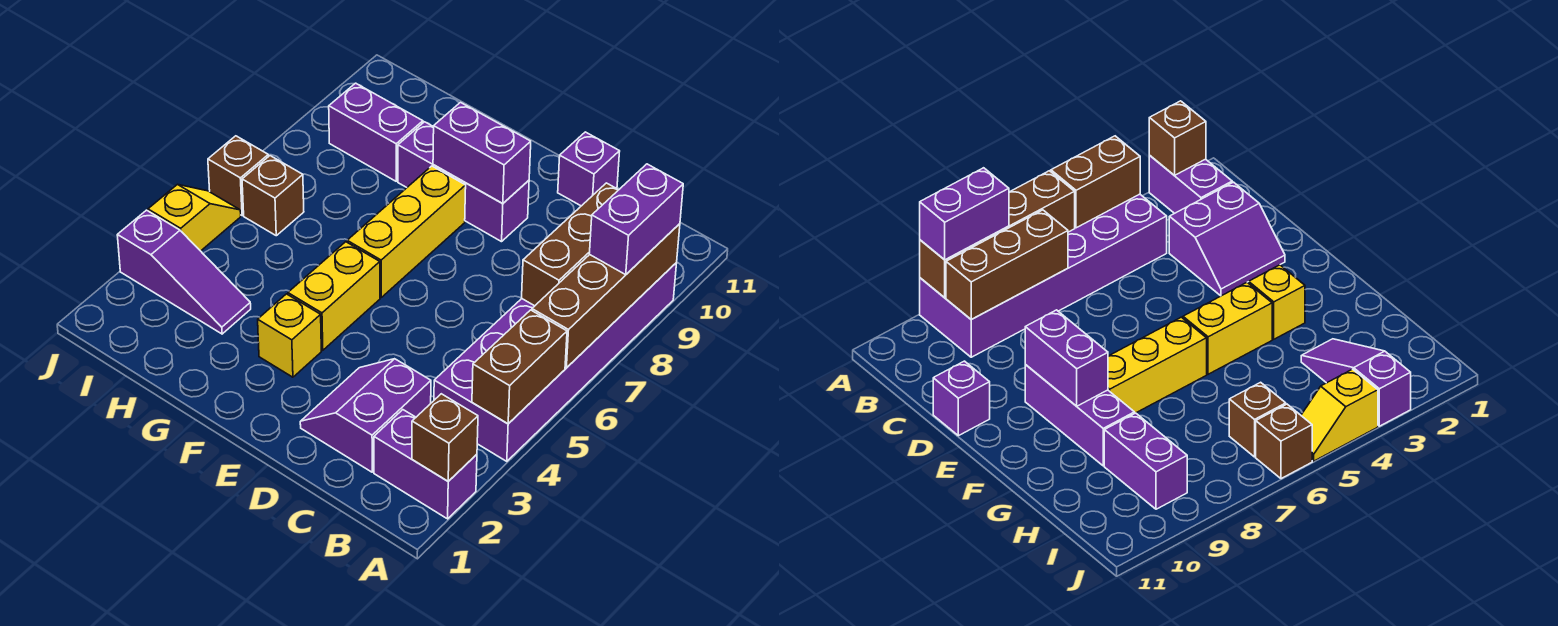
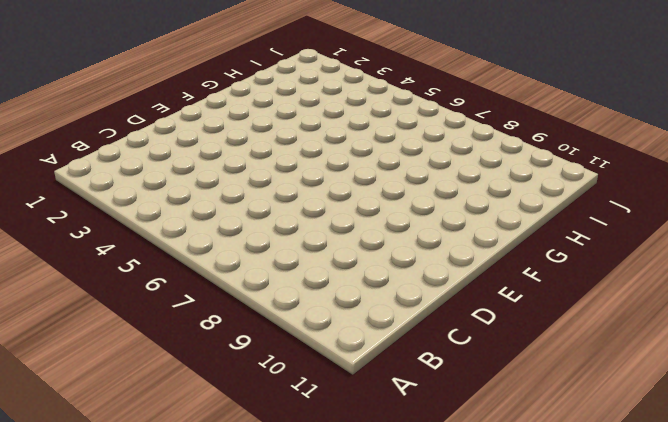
none -> purple 1x2 brick [374,410,477,519]
none -> purple 2x6 brick [434,263,677,461]
none -> purple 2x2 slope [300,359,431,472]

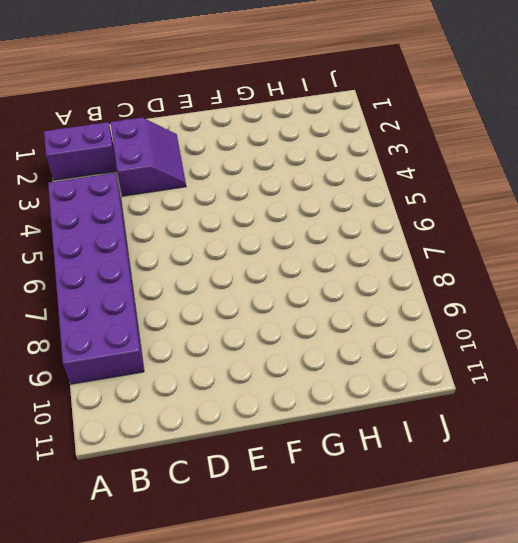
none -> purple 1x1 brick [558,132,620,206]
none -> purple 1x3 brick [398,122,529,242]
none -> yellow 1x1 brick [258,294,321,377]

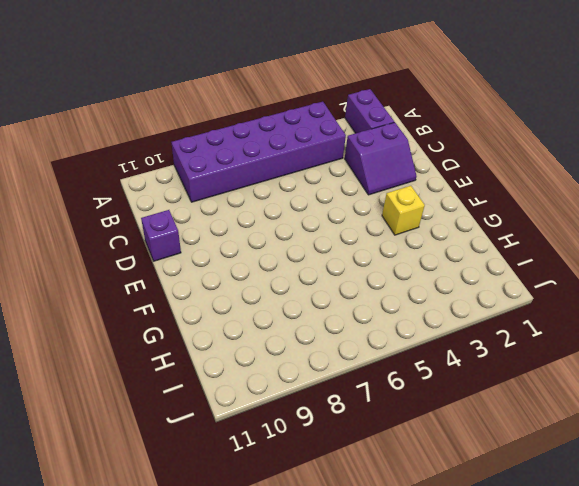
none -> purple 1x3 brick [398,122,529,242]
none -> yellow 1x2 brick [288,242,380,350]
none -> yellow 1x3 brick [347,166,466,297]

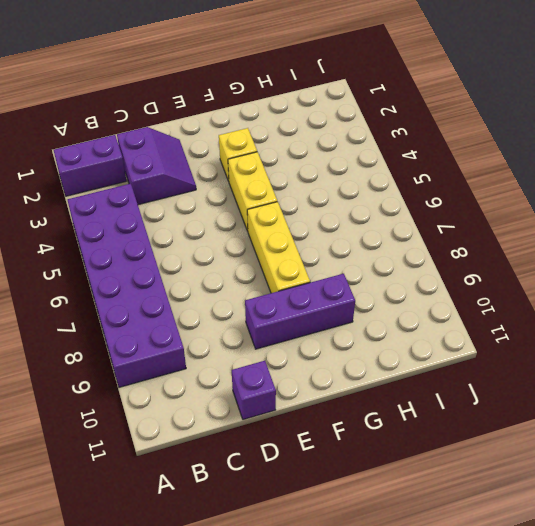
none -> purple 1x3 slope [117,210,251,334]
none -> purple 1x2 brick [329,83,423,181]
none -> brown 1x1 brick [242,156,304,236]

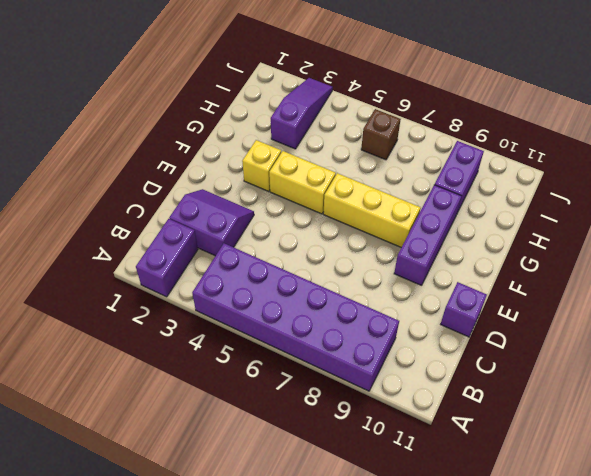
purple 1x3 slope [271,78,333,149] -> purple 1x3 slope turned to [117,210,251,334]
none -> yellow 1x2 slope [148,184,241,251]
none -> brown 1x1 brick [208,136,268,215]
none -> brown 1x1 brick [412,394,478,481]

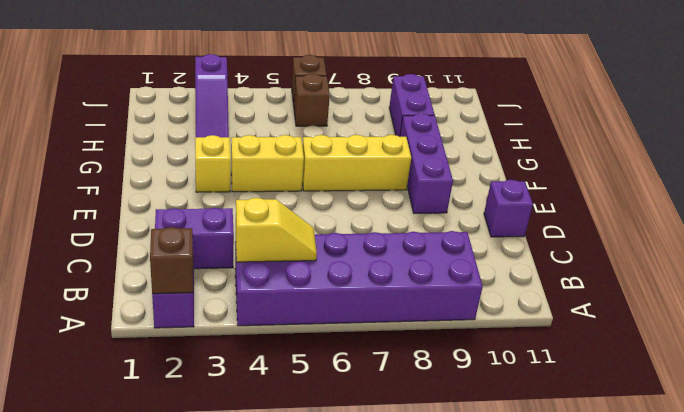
yellow 1x2 slope [236,198,317,262] -> yellow 1x2 slope moved to [148,184,241,251]
none -> brown 1x2 brick [472,310,567,424]
none -> brown 1x4 brick [532,224,680,368]
none -> brown 1x3 brick [522,183,618,306]

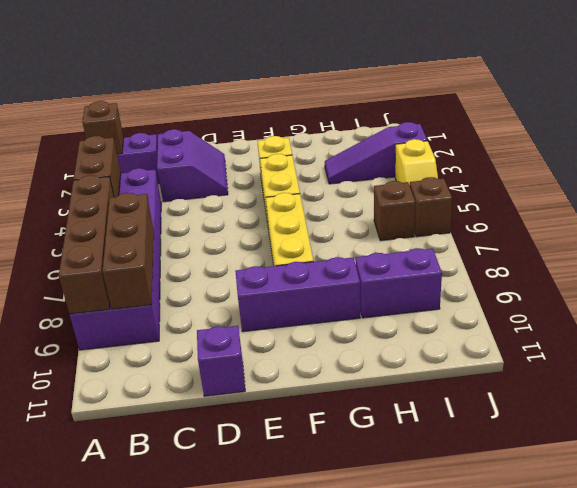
none -> purple 1x2 brick [433,103,531,203]
none -> purple 1x2 brick [589,164,683,275]

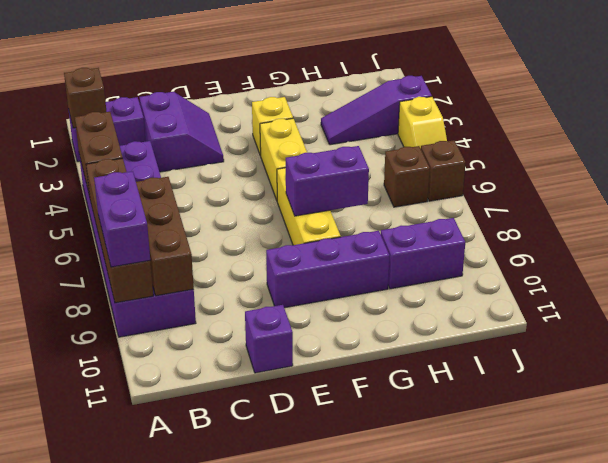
purple 1x2 brick [286,146,369,216] -> purple 1x2 brick moved to [433,103,531,203]

